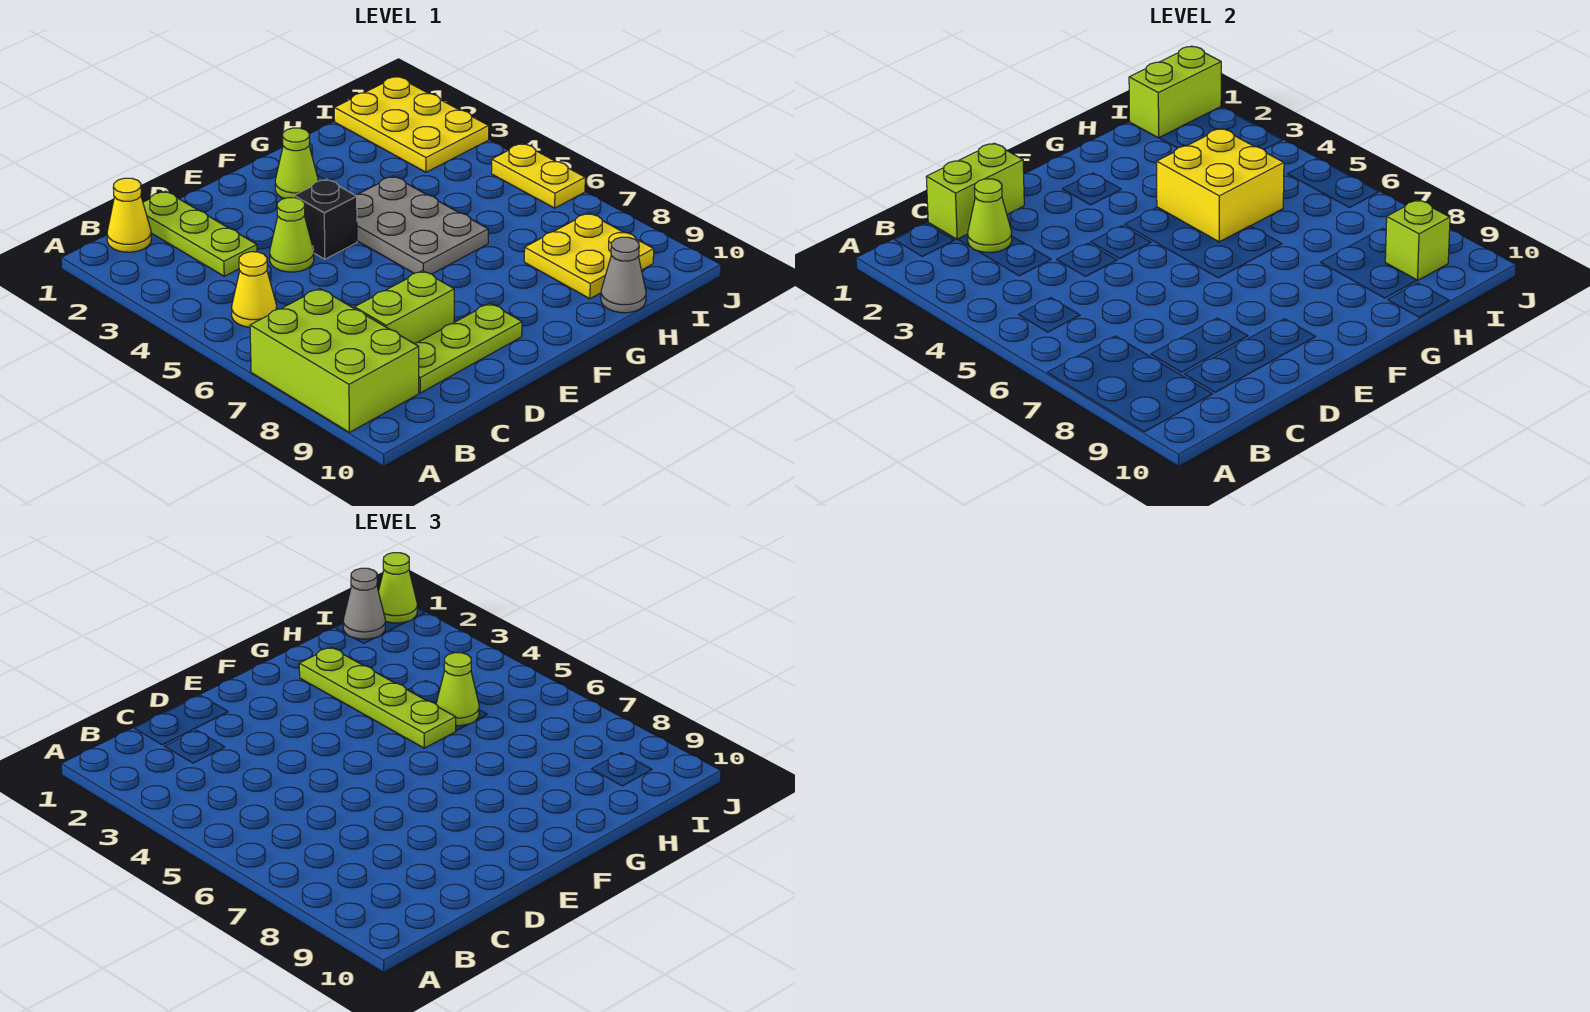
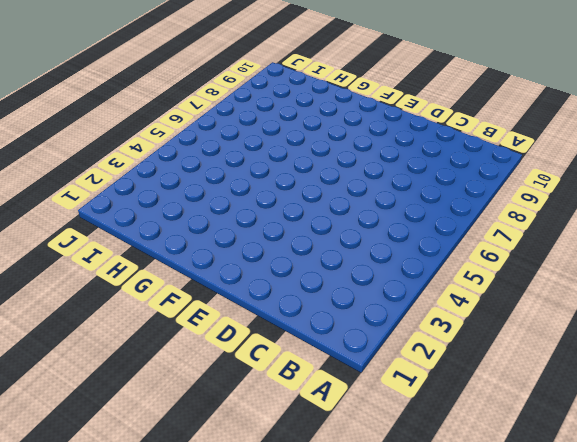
none -> lime 2x3 brick [250,288,419,432]
none -> yellow 1x1 cone [107,178,151,252]
none -> yellow 1x1 cone [232,252,277,328]

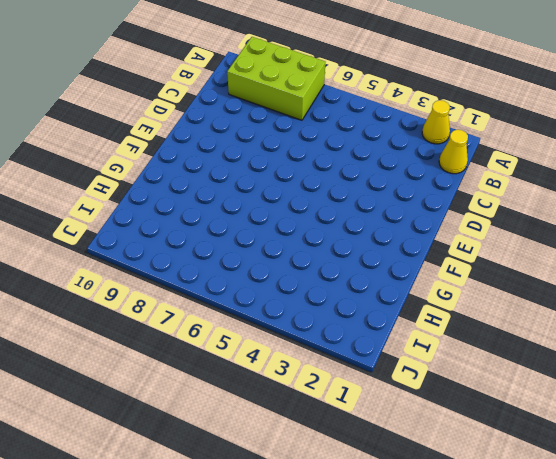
yellow 1x1 cone [422,100,450,144] -> yellow 1x1 cone moved to [232,252,277,328]
none -> lime 1x3 plate [143,191,257,276]
none -> lime 1x2 brick [355,271,454,343]
none -> lime 1x3 plate [414,303,522,393]

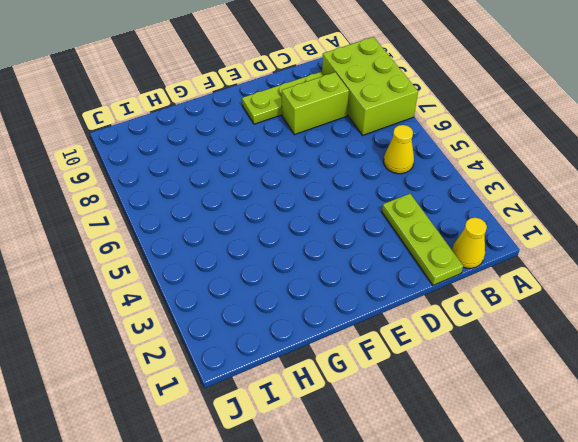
none -> lime 1x1 cone [270,198,314,272]
none -> black 1x1 brick [294,179,357,259]
none -> lime 1x1 cone [275,128,318,199]

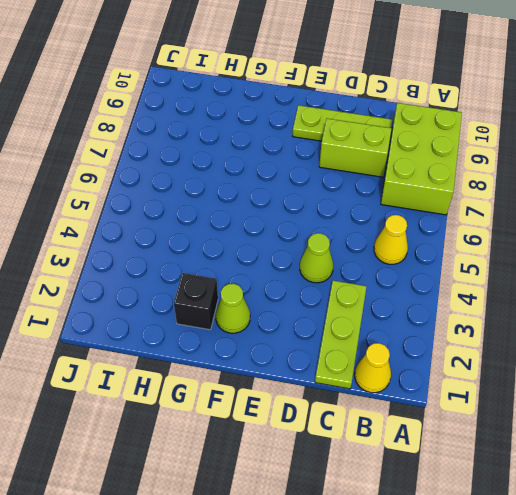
black 1x1 brick [174,273,218,330] -> black 1x1 brick moved to [294,179,357,259]
none -> grey 2x3 plate [355,176,488,274]
none -> yellow 2x2 plate [524,213,654,299]
none -> grey 1x1 cone [601,237,646,313]

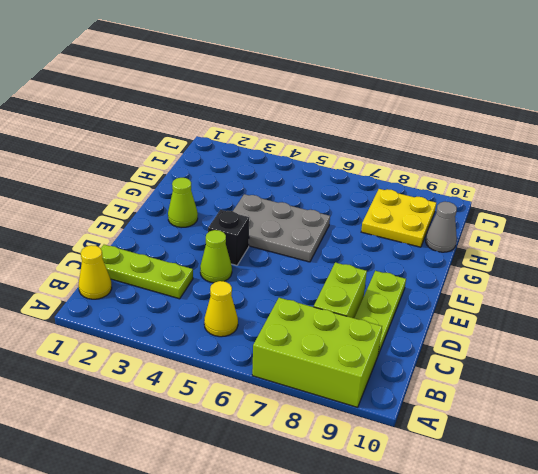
none -> yellow 2x3 plate [334,77,489,172]
none -> yellow 1x2 plate [491,144,585,208]
none -> lime 1x2 brick [926,143,1024,239]

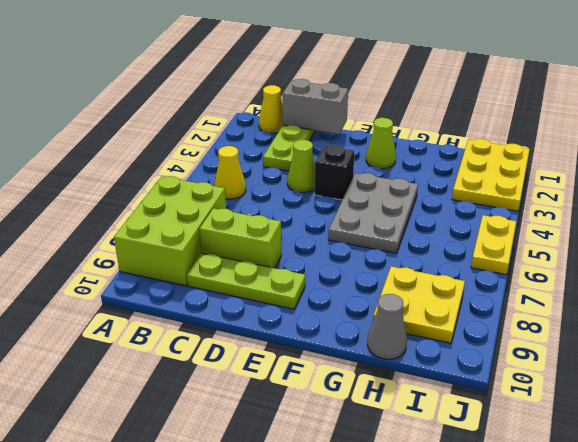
grey 1x2 brick [282,79,348,134] -> lime 1x2 brick [926,143,1024,239]
none -> lime 1x1 cone [968,179,1012,252]
none -> yellow 2x2 brick [1157,129,1284,242]
none -> lime 1x2 brick [1129,46,1221,138]

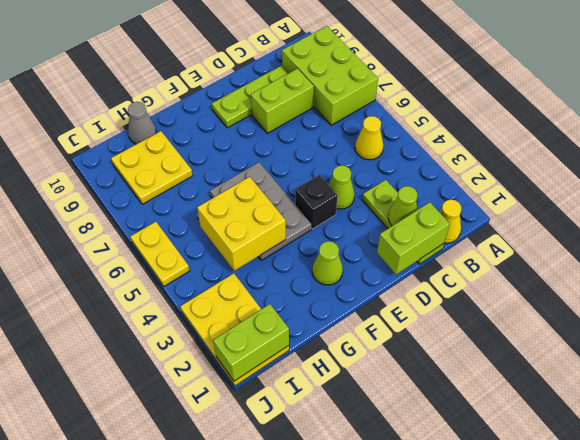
none -> lime 1x1 brick [1385,200,1450,281]
none -> lime 1x4 plate [299,648,456,748]
none -> lime 1x1 cone [436,653,479,726]

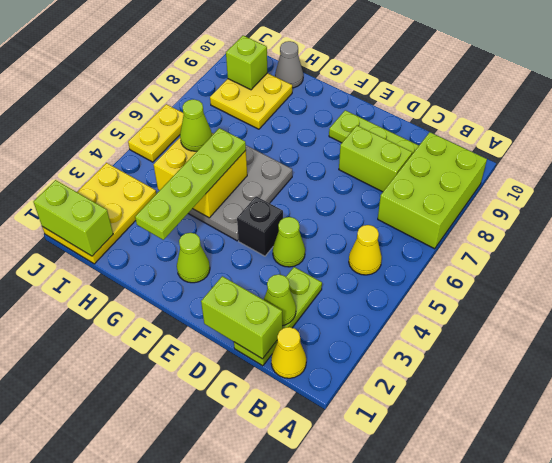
none -> grey 1x1 cone [343,568,385,639]
none -> lime 1x1 cone [378,553,417,623]

